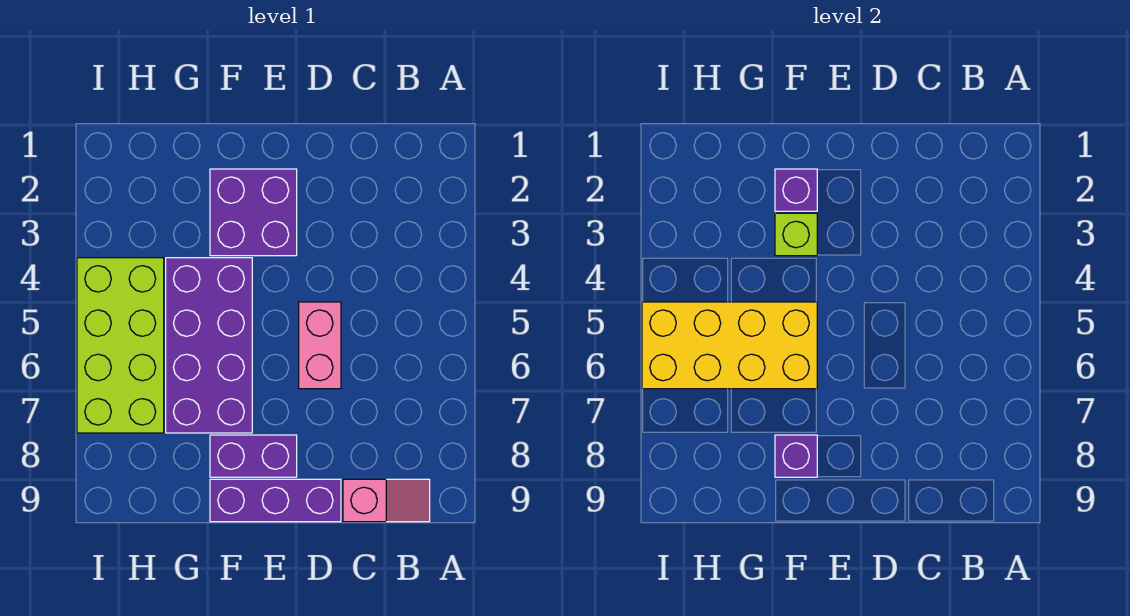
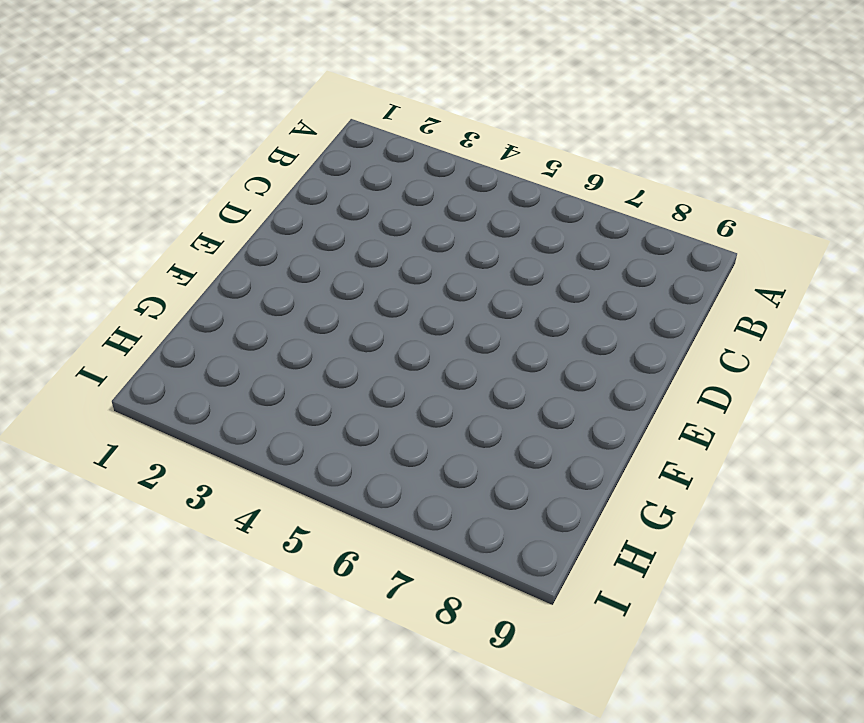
none -> pink 1x2 slope [343,479,430,522]
none -> pink 1x2 brick [299,302,341,389]

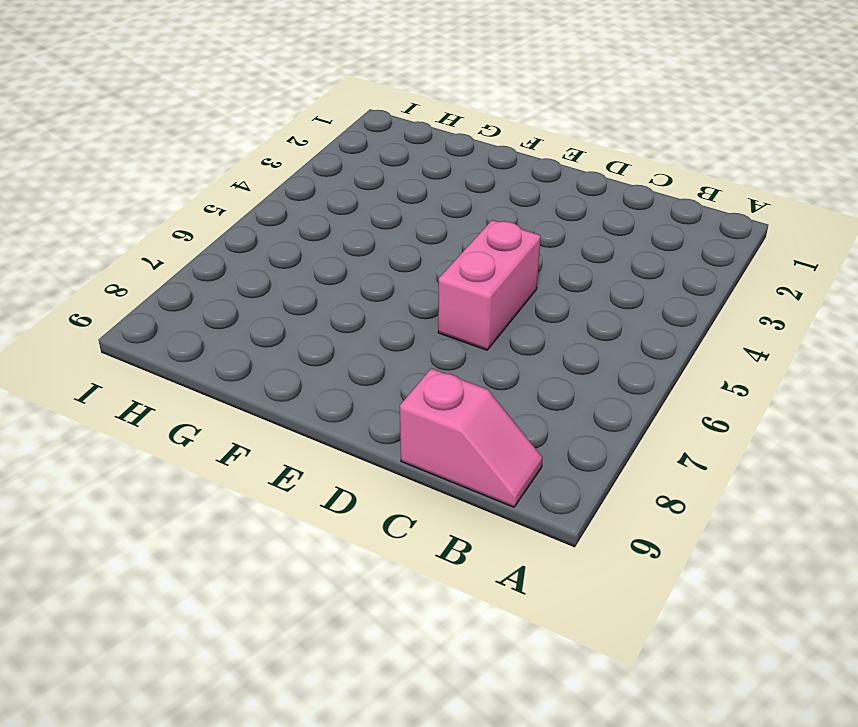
none -> purple 1x3 brick [210,479,341,522]
none -> purple 2x2 brick [210,169,297,256]

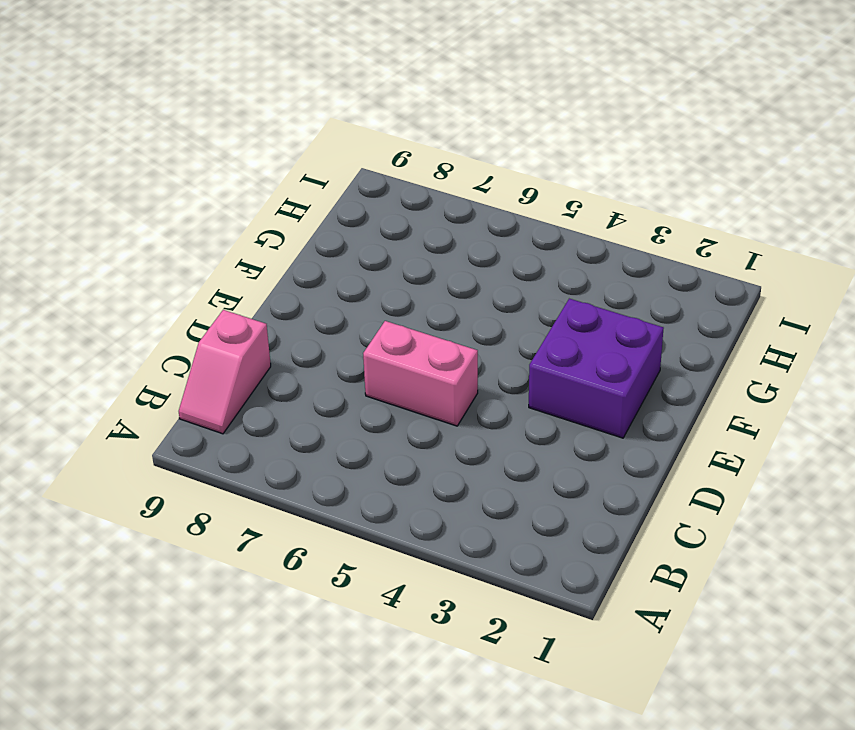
none -> purple 1x3 brick [210,479,341,522]
none -> purple 1x2 brick [210,435,297,477]

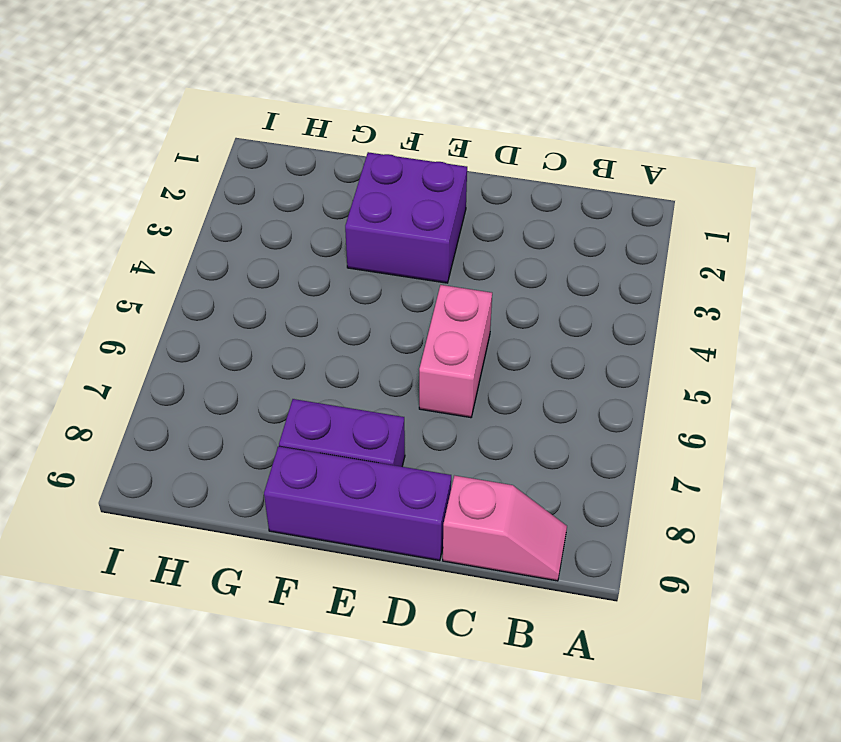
none -> purple 2x4 brick [166,258,252,433]
none -> lime 2x4 brick [77,258,164,433]

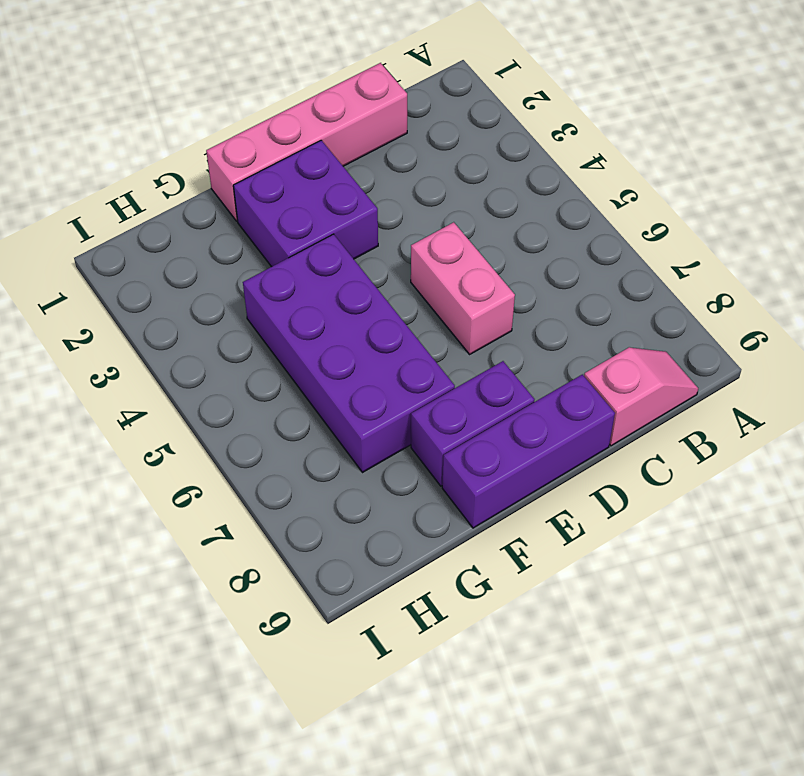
pink 1x4 brick [206,63,407,221] -> none
none -> lime 2x4 brick [77,258,164,433]
none -> purple 1x1 brick [775,169,817,211]

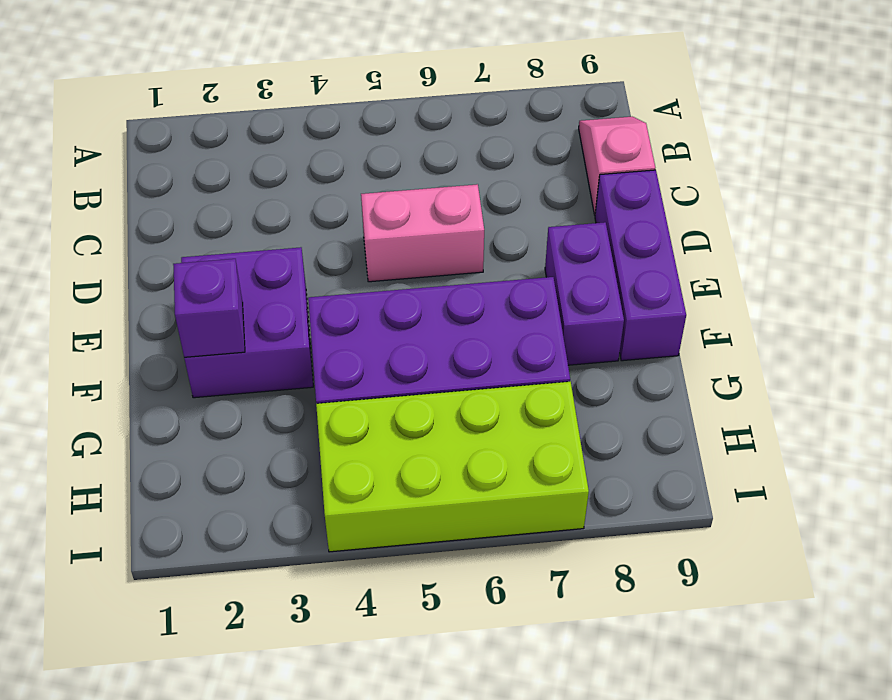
none -> lime 1x1 brick [775,213,817,256]
none -> yellow 2x4 brick [642,302,817,389]

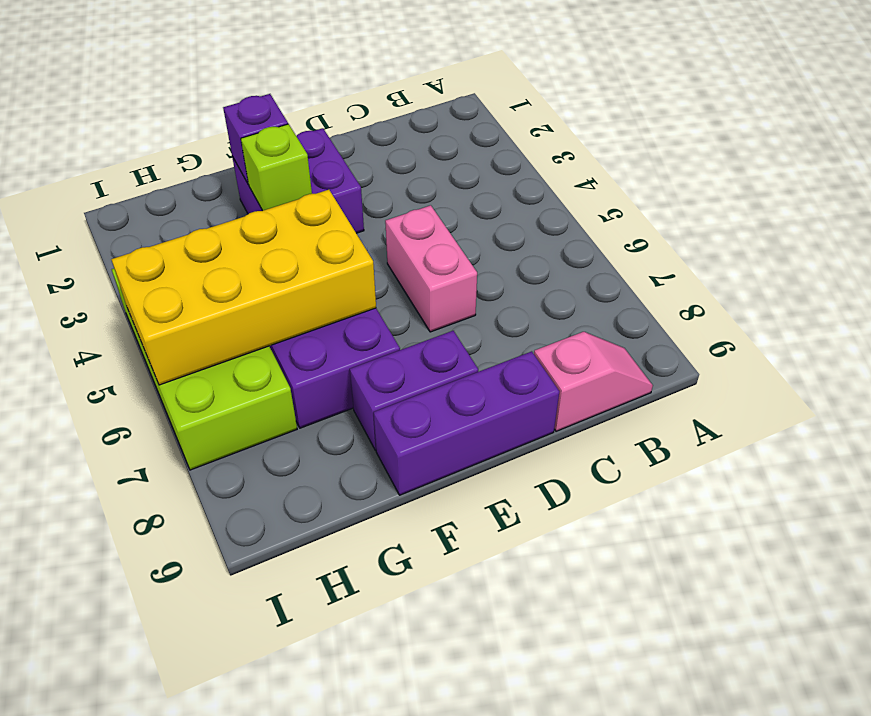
none -> purple 1x1 brick [775,435,817,477]

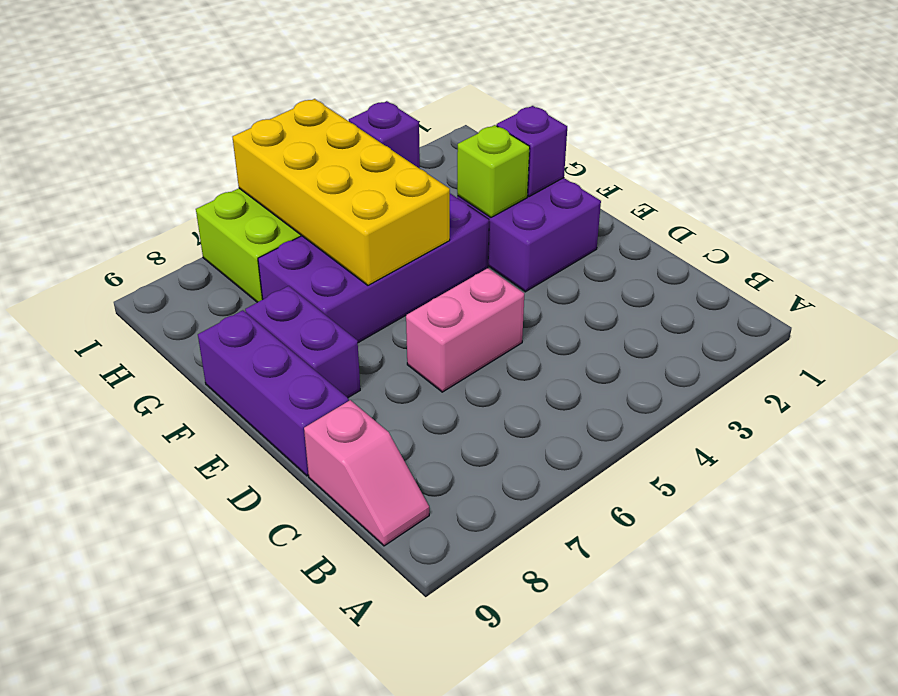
purple 1x1 brick [349,101,420,169] -> purple 1x1 brick moved to [775,435,817,477]

